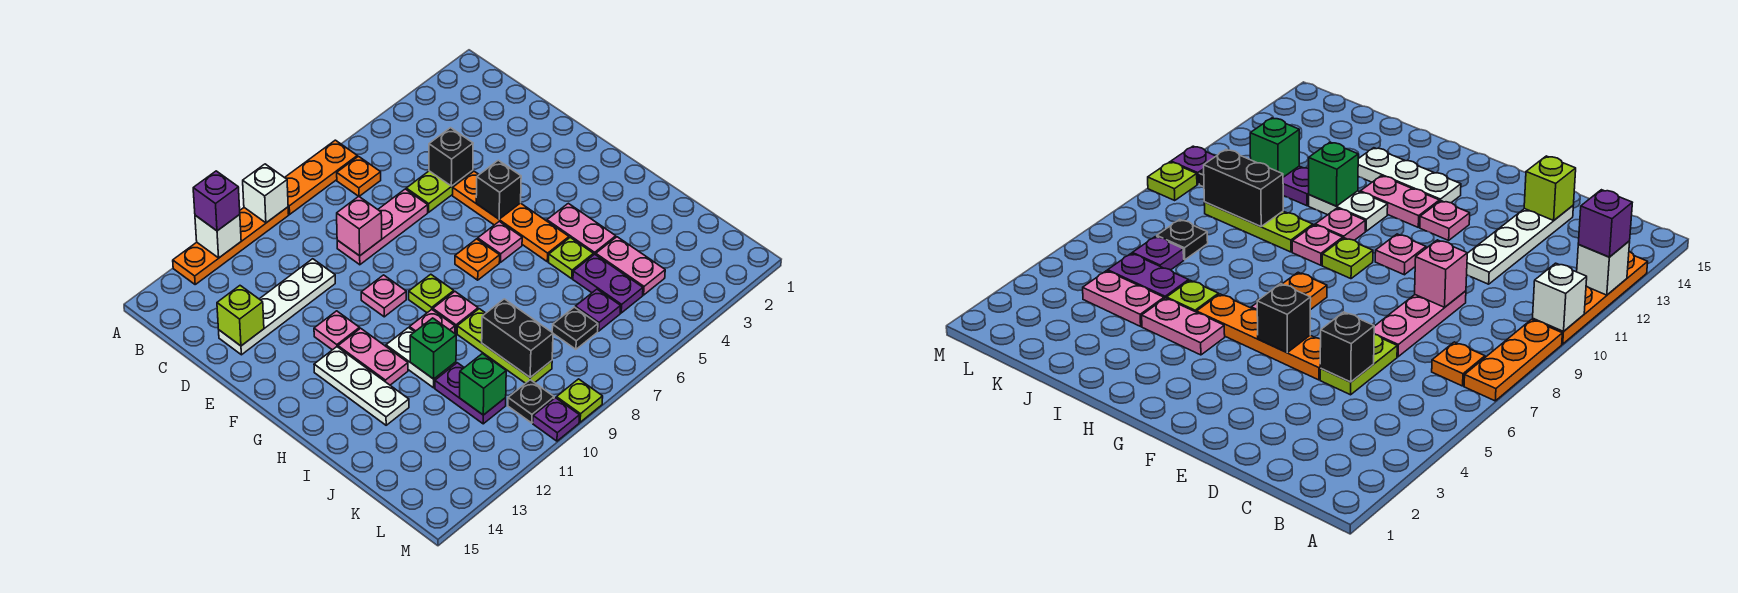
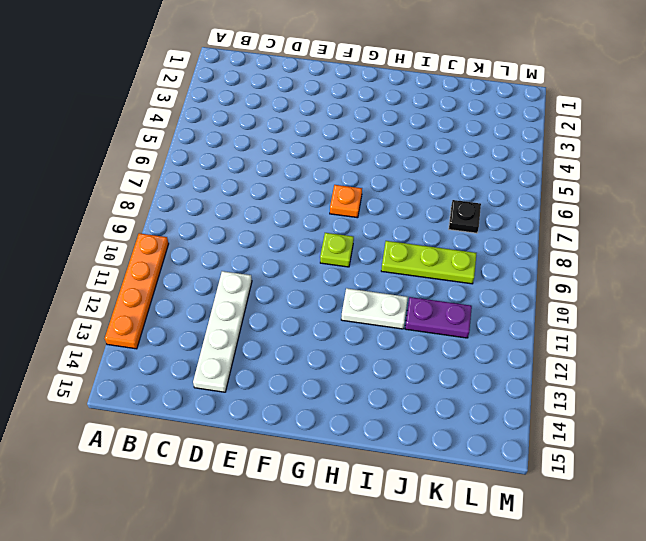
none -> orange 1x3 plate [285,140,357,214]
none -> orange 1x1 plate [337,156,381,196]
none -> lime 1x2 plate [406,170,473,212]
none -> pink 1x3 plate [337,189,428,265]

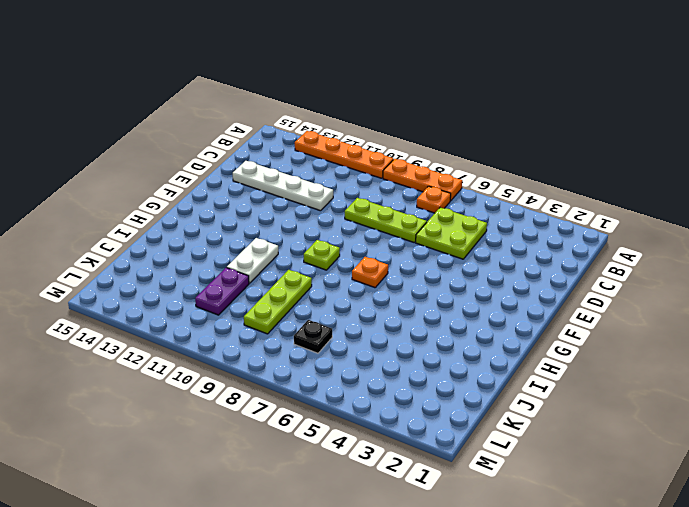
lime 2x2 plate [416,208,487,259] -> lime 1x2 plate [406,170,473,212]
lime 1x3 plate [345,198,427,242] -> pink 1x3 plate [337,189,428,265]
none -> orange 1x4 plate [453,171,569,262]
none -> pink 1x1 plate [361,275,406,317]
none -> pink 1x1 plate [314,311,360,350]
none -> pink 1x1 plate [478,221,522,262]

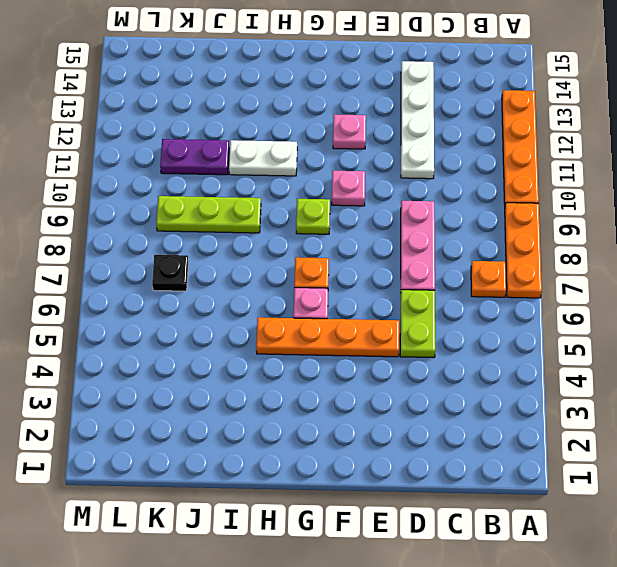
none -> pink 1x2 plate [338,328,408,385]
none -> white 1x3 plate [314,347,409,425]
none -> pink 1x2 plate [547,203,616,255]
none -> pink 1x1 plate [433,292,478,333]

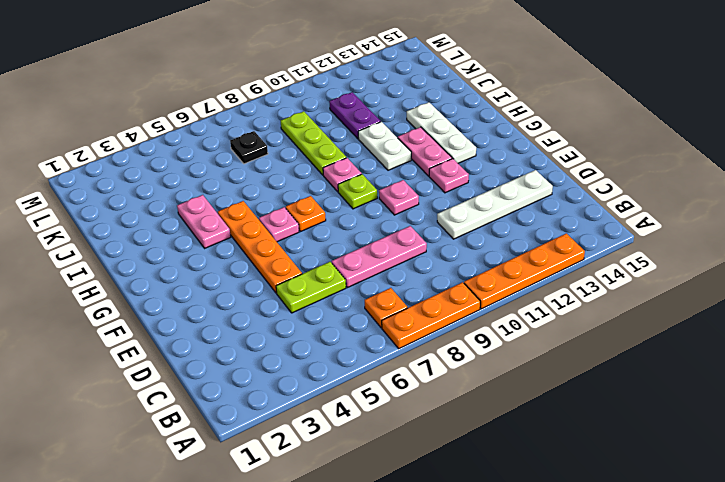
none -> pink 1x1 plate [410,309,455,333]
none -> lime 1x1 plate [549,238,593,279]
none -> pink 1x2 plate [596,237,665,295]
none -> purple 1x2 plate [573,254,643,313]

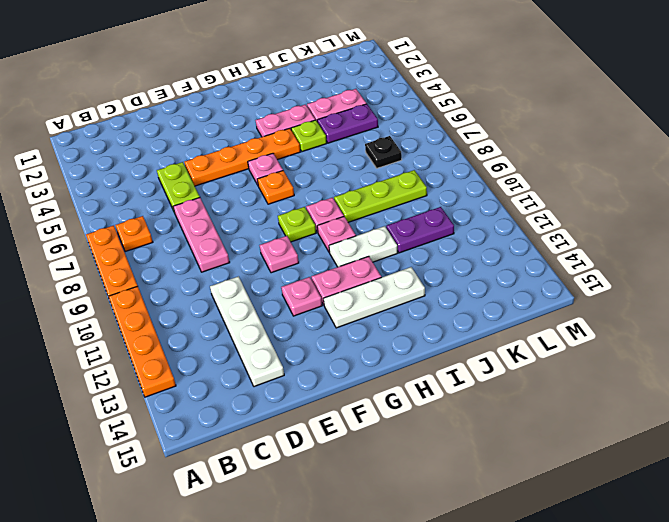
none -> purple 1x1 plate [575,289,621,331]
none -> black 1x1 plate [508,380,554,423]
none -> lime 1x1 plate [556,379,603,422]
none -> purple 1x1 plate [533,398,579,441]

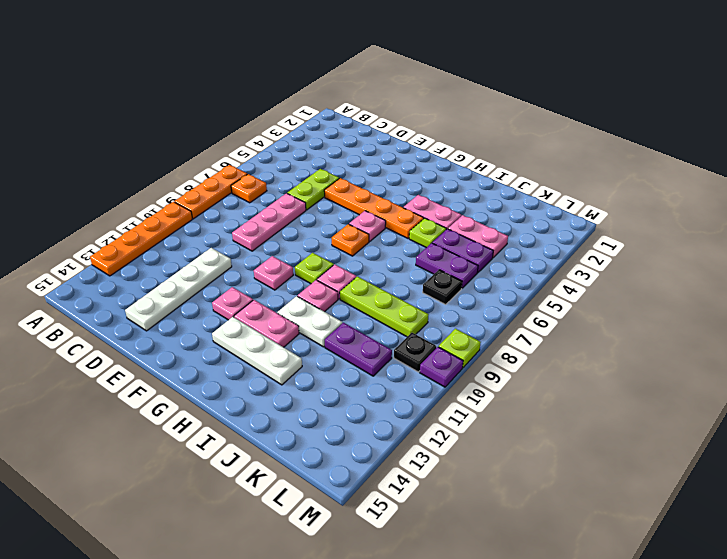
purple 1x2 plate [416,243,478,288] -> purple 1x1 plate [575,289,621,331]
none -> white 1x1 brick [243,164,288,223]
none -> white 1x1 brick [195,215,241,258]
none -> black 1x1 brick [429,128,473,186]
none -> pink 1x1 brick [337,196,382,256]

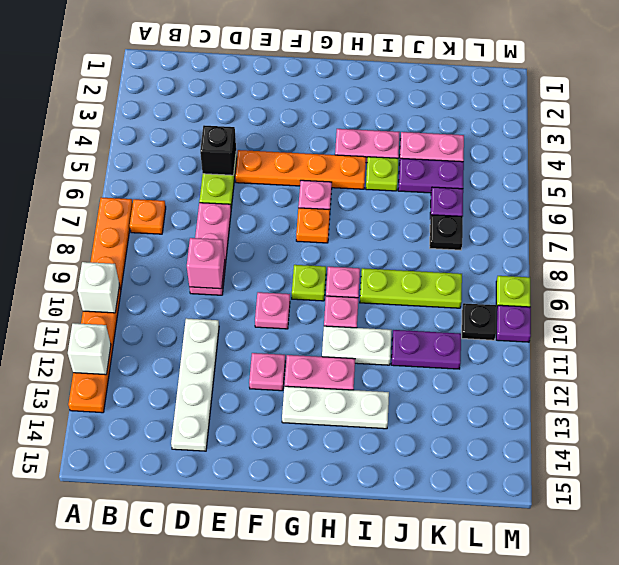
none -> lime 1x1 brick [217,286,264,346]
none -> black 1x1 brick [476,160,521,219]
none -> green 1x1 brick [410,318,456,379]
none -> black 1x2 brick [482,299,553,377]

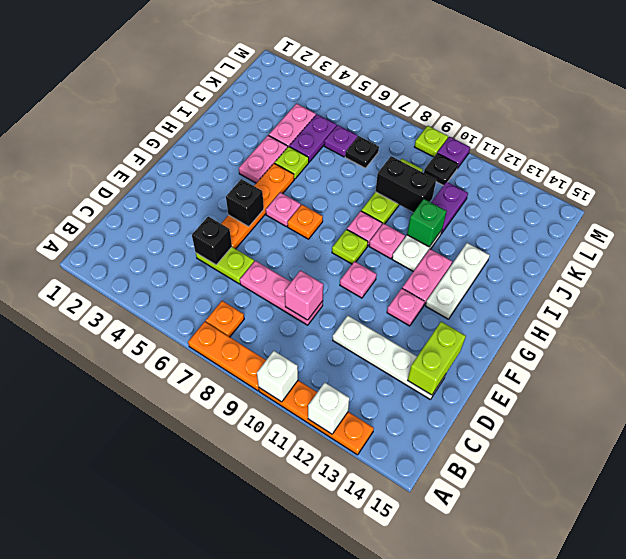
lime 1x2 brick [408,322,466,395] -> lime 1x1 brick [217,286,264,346]
black 1x2 brick [375,156,436,212] -> black 1x2 brick turned to [482,299,553,377]
none -> green 1x1 brick [460,354,506,415]
none -> purple 1x1 brick [193,171,240,231]

